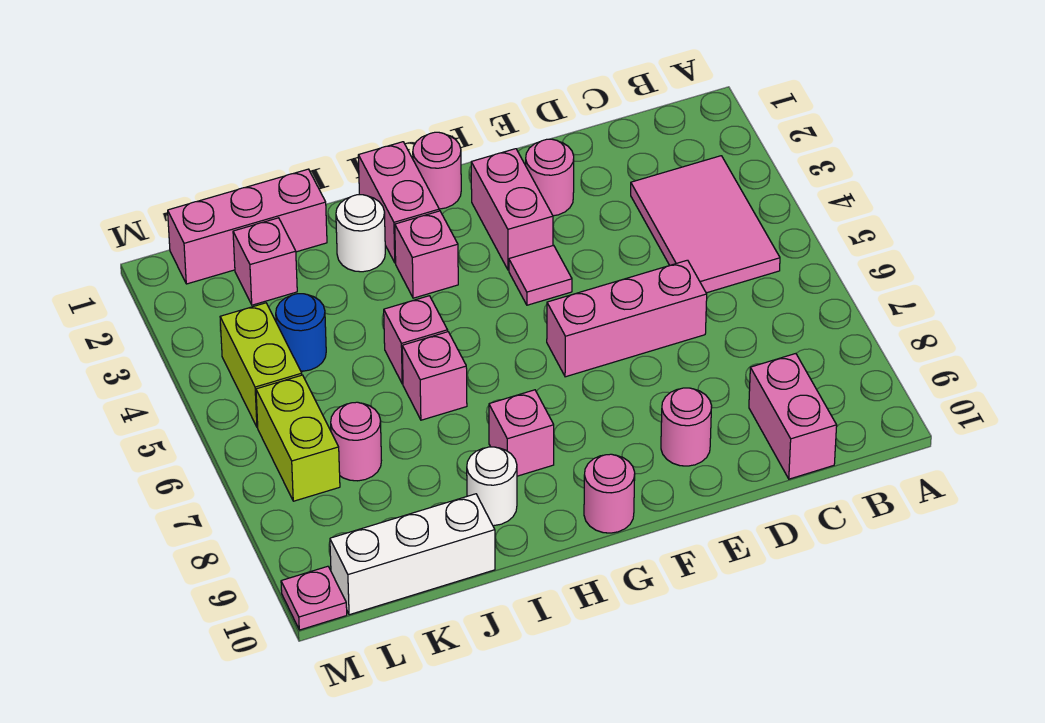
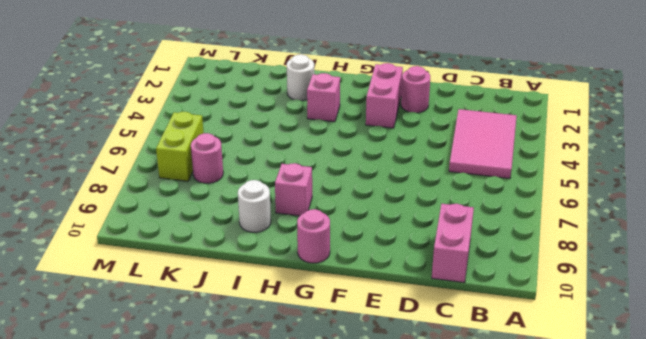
none -> pink 1x3 brick [547,260,707,377]
none -> pink 1x1 round brick [661,388,712,466]
none -> pink 1x1 tile [509,245,572,305]

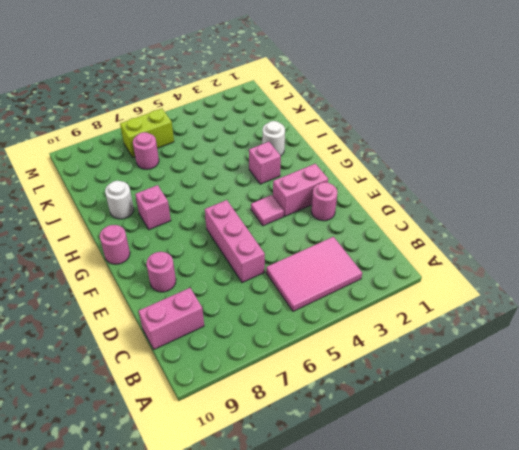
none -> pink 1x1 round brick [413,132,461,209]
none -> pink 1x2 brick [358,142,439,263]
none -> pink 1x1 brick [384,296,448,384]

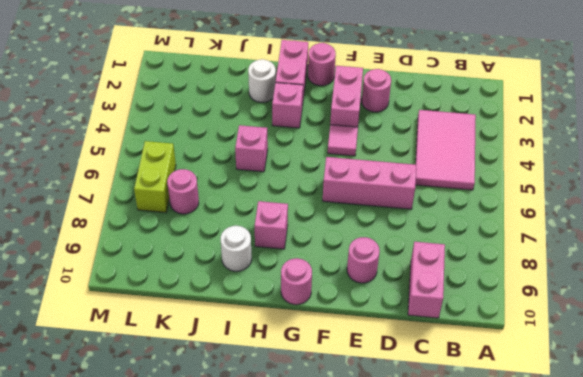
none -> pink 1x1 brick [402,332,467,420]
none -> pink 1x3 brick [168,169,327,284]
none -> white 1x3 brick [330,494,495,615]

